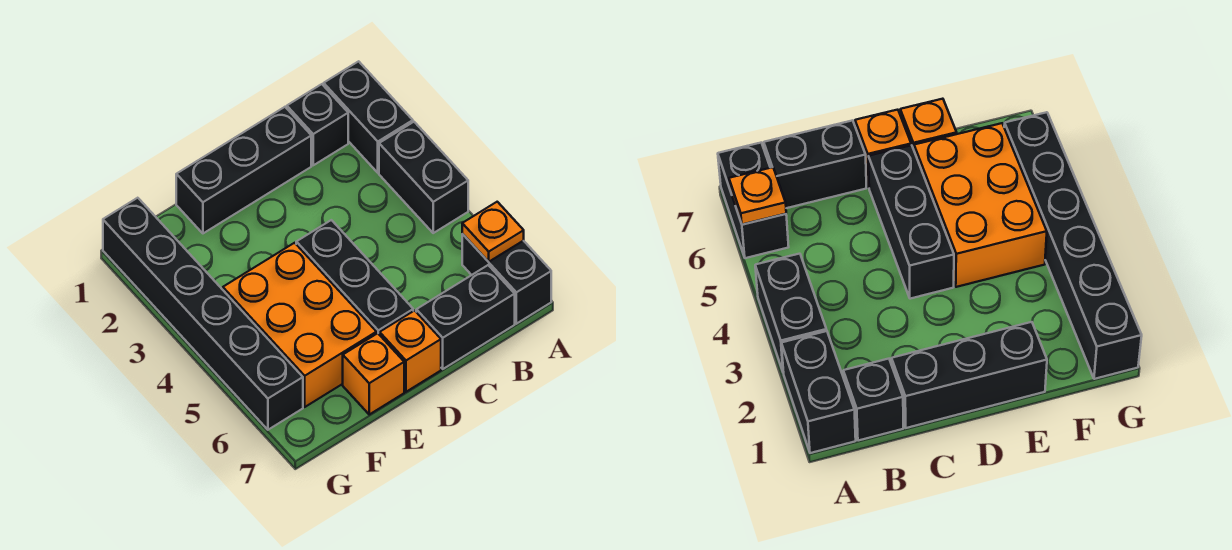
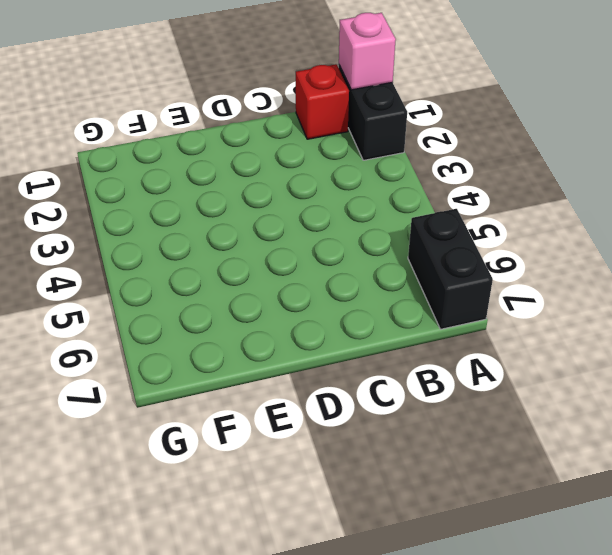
pink 1x1 brick [339,13,396,90] -> none
red 1x1 brick [296,64,349,139] -> black 1x1 brick [287,84,348,165]
none -> black 1x2 brick [379,122,468,233]
none -> black 1x2 brick [416,265,515,369]
none -> black 1x3 brick [176,107,311,233]

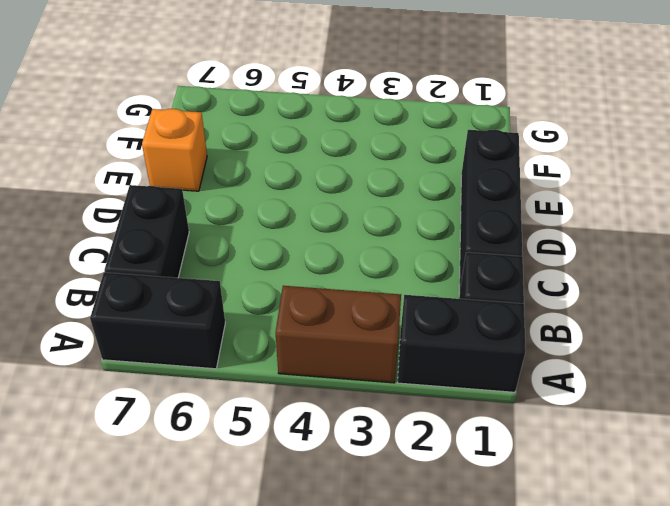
brown 1x2 brick [276,286,401,383] -> black 1x2 brick [379,122,468,233]
none -> black 1x3 brick [296,220,413,335]
none -> orange 1x1 brick [380,311,441,392]
none -> orange 2x3 brick [223,243,377,407]

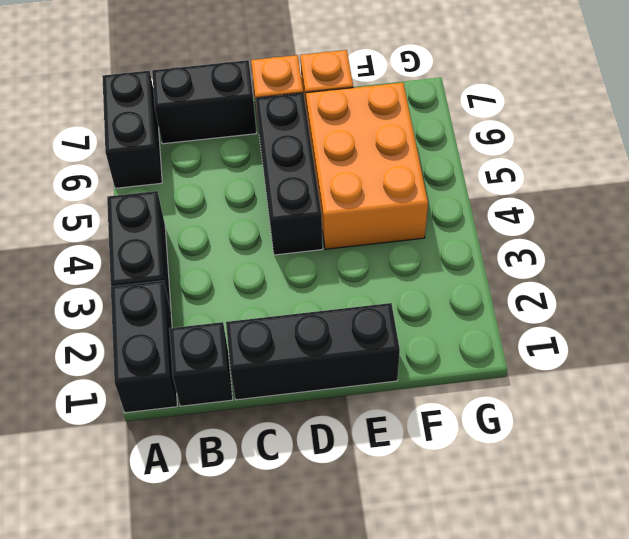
none -> black 1x6 brick [103,198,303,430]
none -> orange 1x1 plate [462,202,524,262]

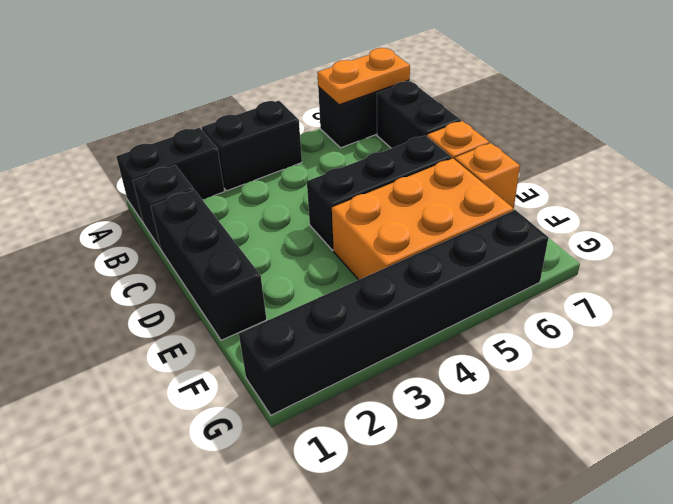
orange 1x2 plate [317,48,410,105] -> orange 1x1 plate [462,202,524,262]

